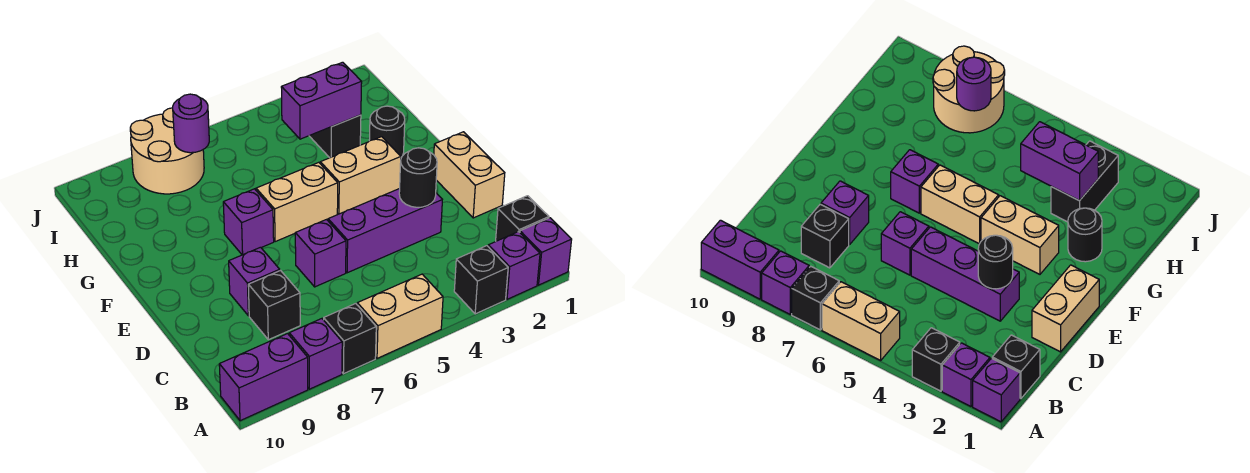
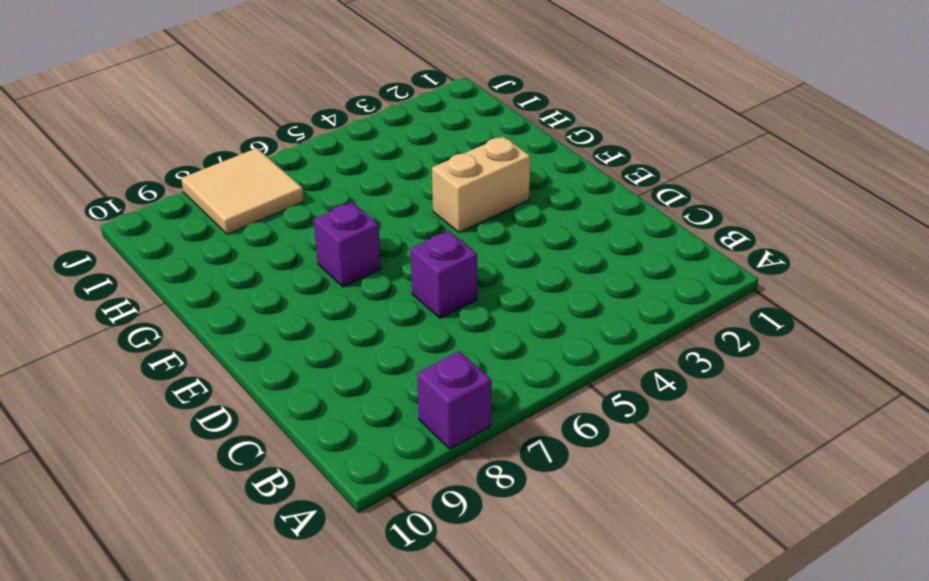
tan 2x2 tile [181,148,304,234] -> tan 2x2 round brick [130,108,204,194]
none -> purple 1x1 brick [520,218,572,285]
none -> purple 1x1 brick [488,232,540,299]
none -> black 1x1 brick [454,246,508,314]

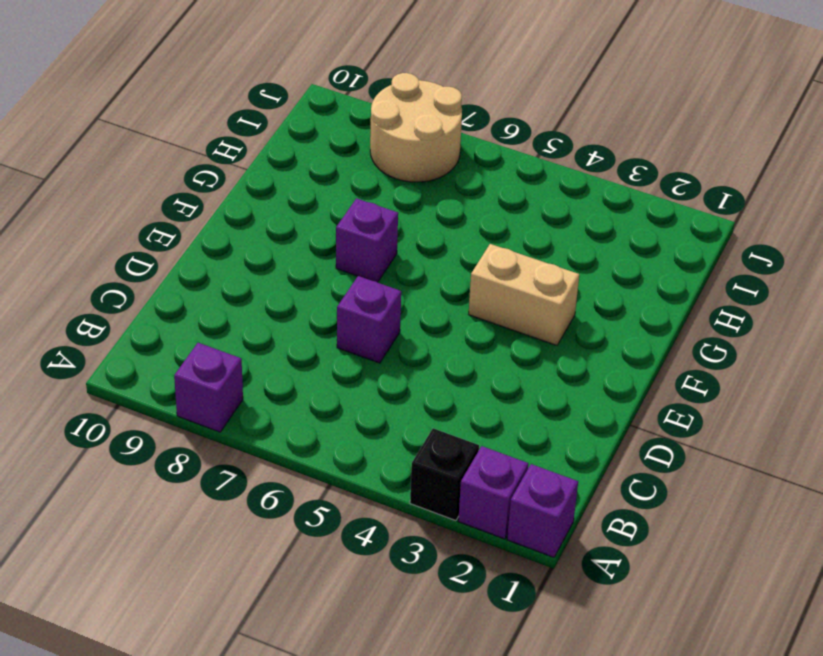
none -> tan 1x2 brick [357,274,443,358]
none -> black 1x1 brick [324,303,376,374]
none -> purple 1x2 brick [219,334,308,421]

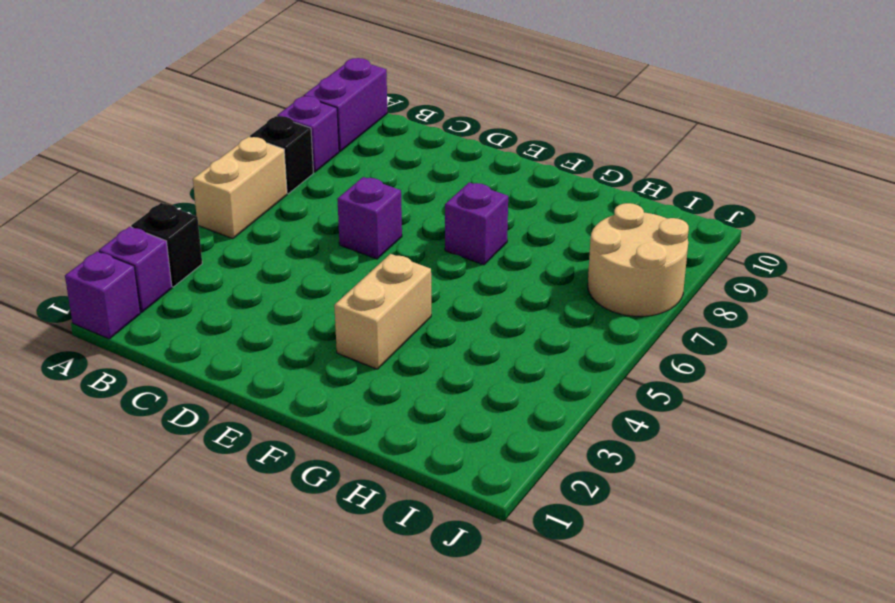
none -> black 1x1 brick [496,196,549,241]
none -> black 1x1 brick [248,271,300,340]
none -> tan 1x2 brick [434,132,505,218]

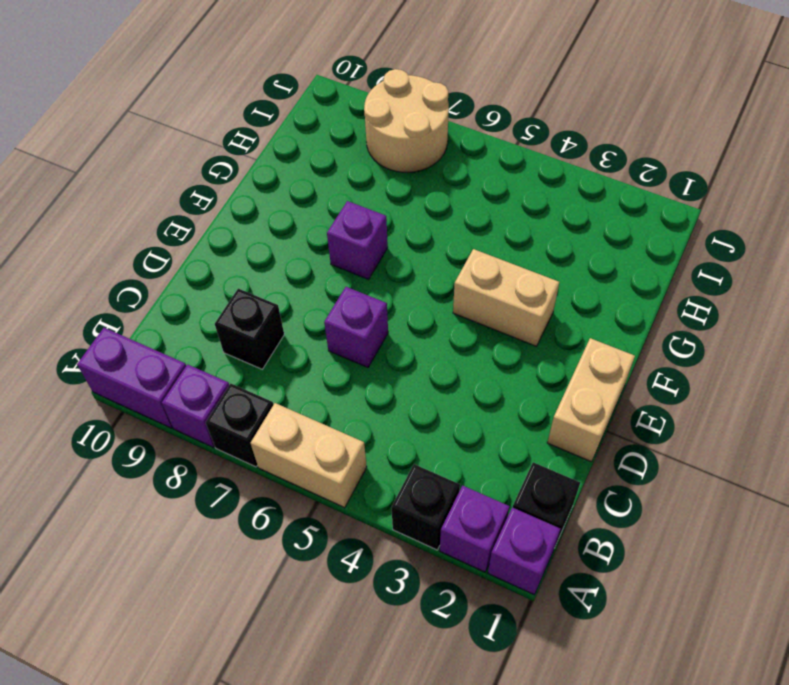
none -> purple 1x3 brick [328,189,442,273]
none -> purple 1x1 brick [229,247,280,316]
none -> tan 1x2 brick [256,162,338,242]

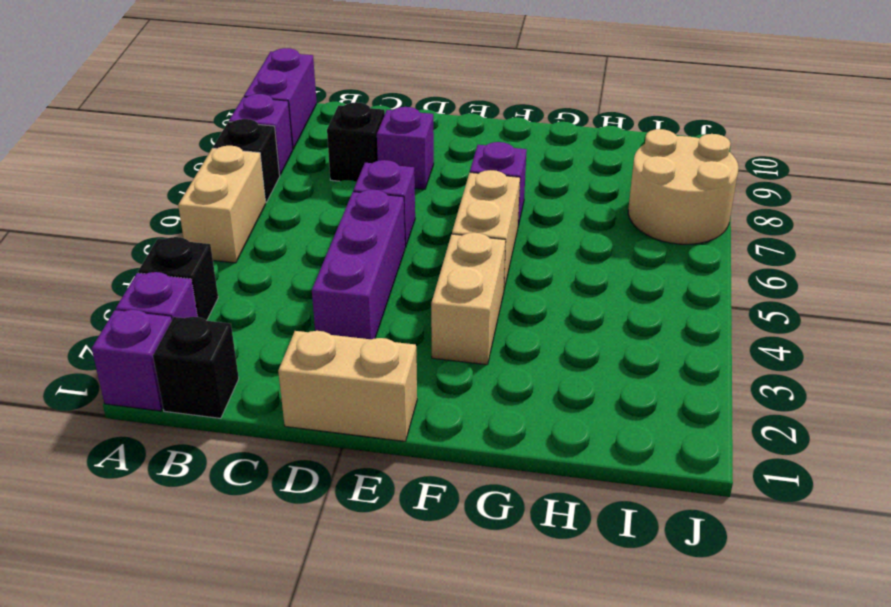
none -> black 1x1 round brick [369,106,405,157]
none -> black 1x2 brick [310,115,361,158]
none -> black 1x1 round brick [399,148,437,207]

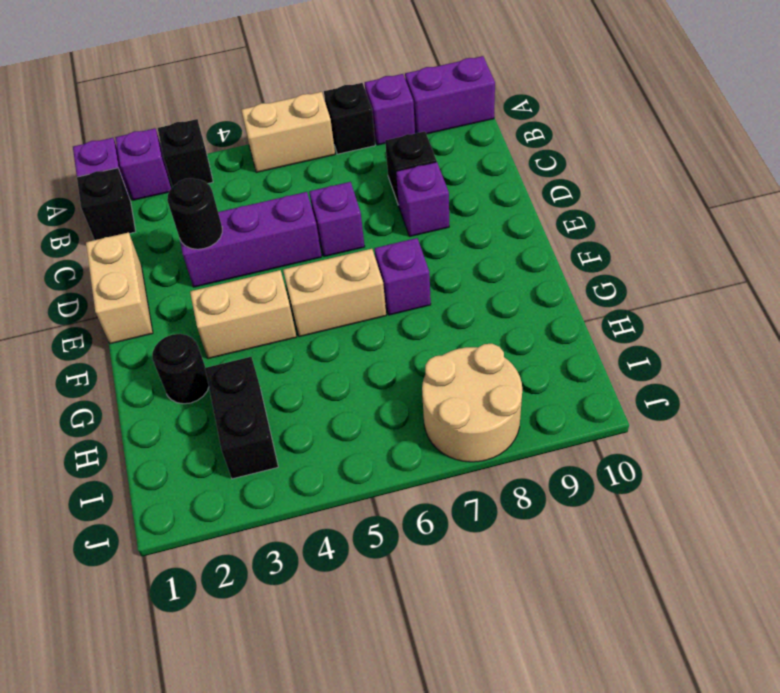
none -> purple 1x2 brick [281,62,362,139]
none -> purple 1x1 round brick [173,94,209,153]

